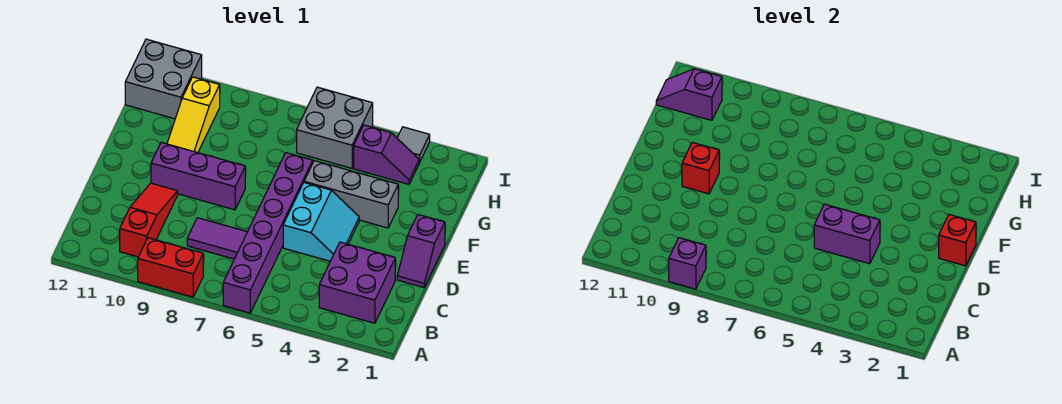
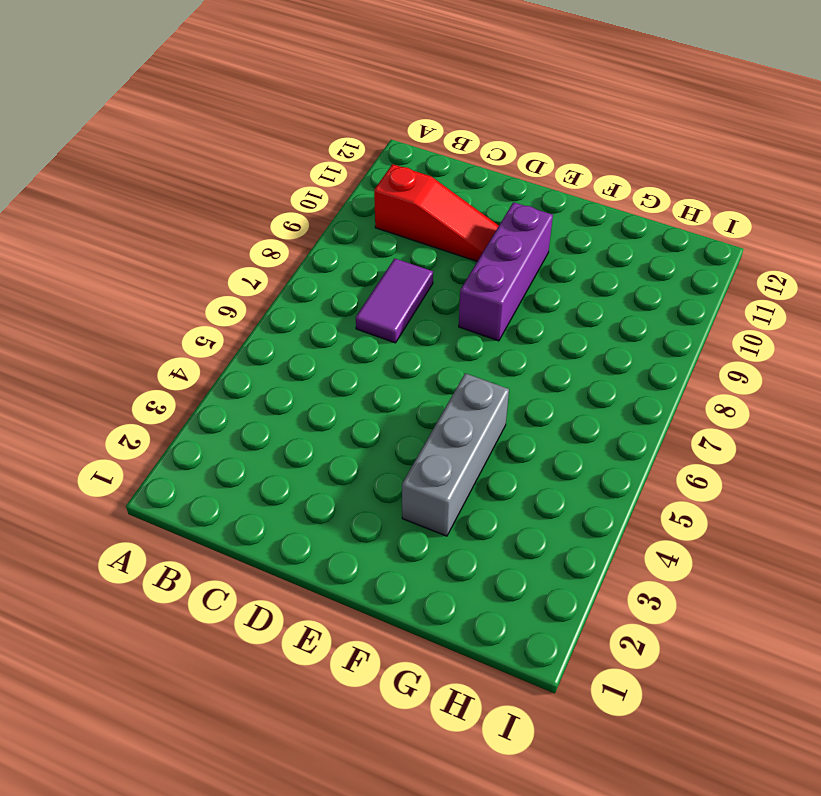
none -> purple 1x6 brick [223,153,313,313]
none -> red 1x2 brick [138,238,203,297]
none -> purple 2x2 brick [319,242,395,323]

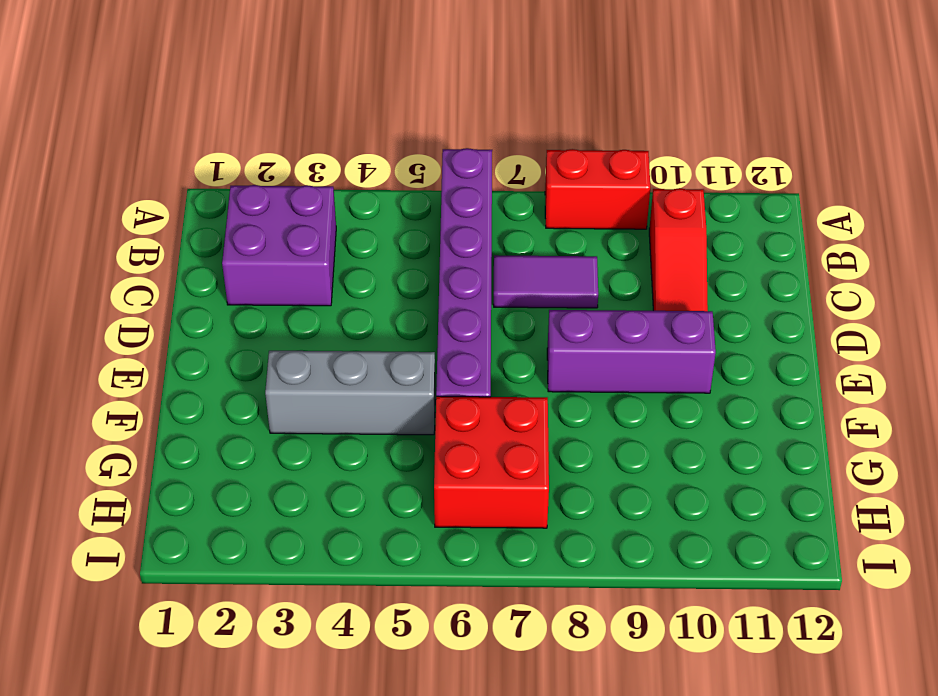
red 2x2 brick [434,396,549,528] -> grey 2x2 brick [297,87,373,168]
none -> purple 1x2 slope [397,215,445,288]
none -> cyan 2x2 slope [283,183,359,261]
none -> yellow 1x3 slope [167,77,220,153]

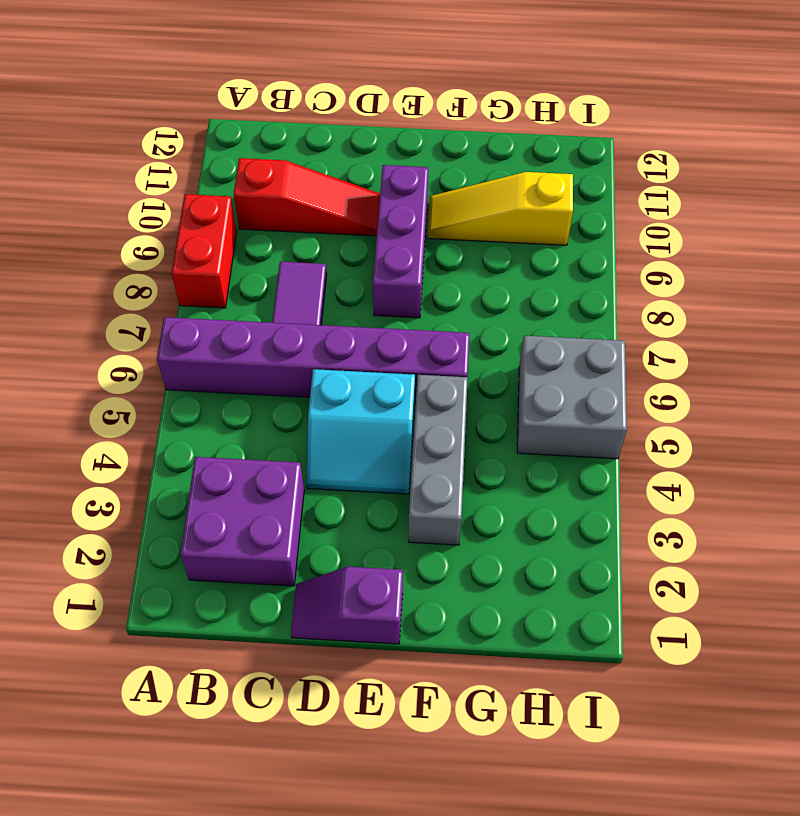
none -> purple 1x2 slope [354,125,419,184]
none -> grey 2x2 brick [125,39,202,119]
none -> grey 1x1 tile [397,127,430,162]

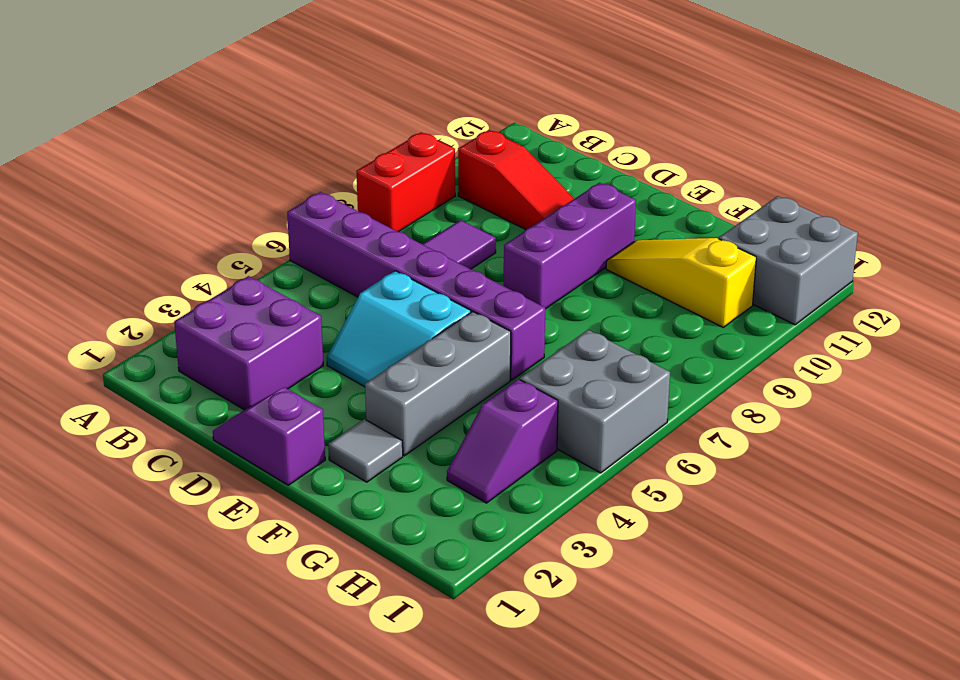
grey 1x1 tile [328,419,403,482] -> grey 1x1 tile moved to [397,127,430,162]
none -> purple 1x1 brick [669,238,706,289]
none -> purple 1x2 brick [814,204,880,264]
none -> red 1x1 brick [939,215,976,266]

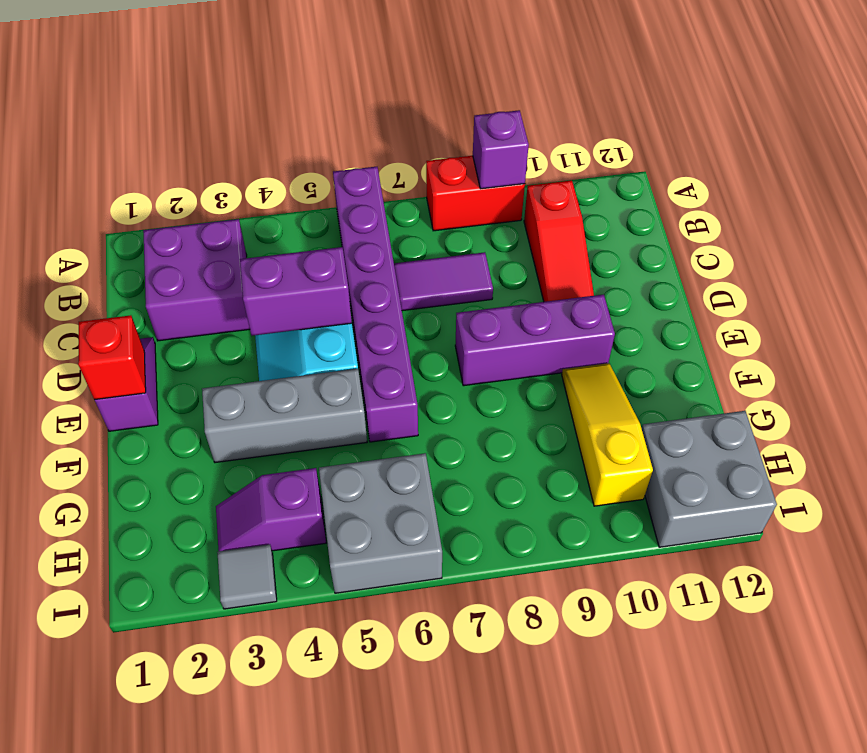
none -> red 1x1 brick [682,142,719,194]
none -> purple 1x2 slope [656,69,722,120]

